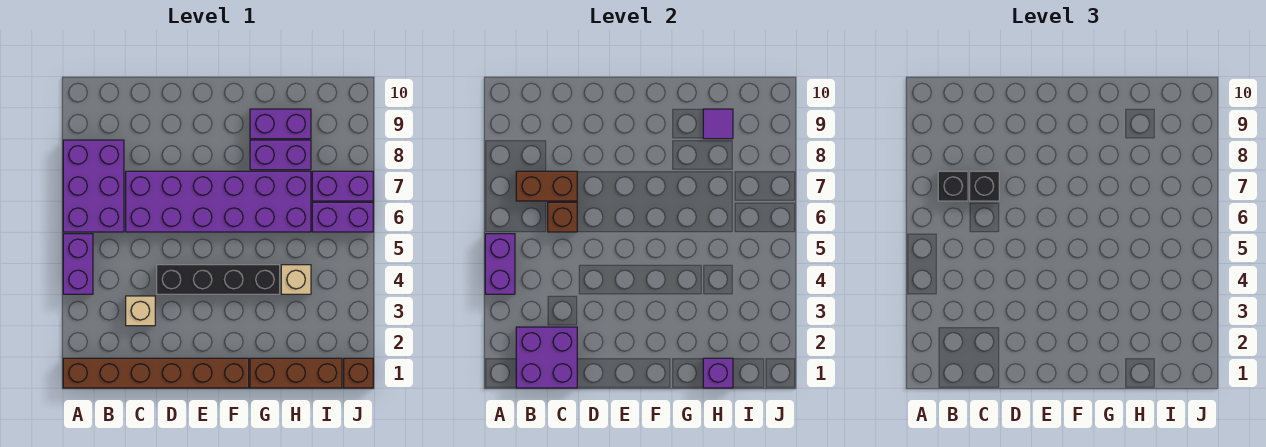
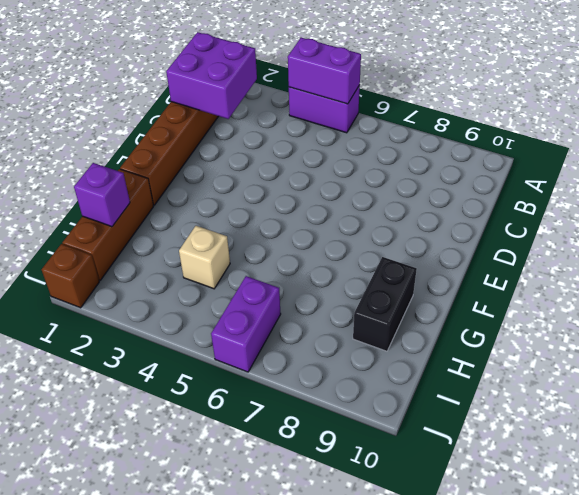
black 1x2 brick [353,257,417,351] -> purple 1x2 brick [250,109,311,139]
none -> purple 2x3 brick [63,140,124,232]
none -> tan 1x1 brick [126,296,155,326]
none -> purple 2x6 brick [126,171,311,232]

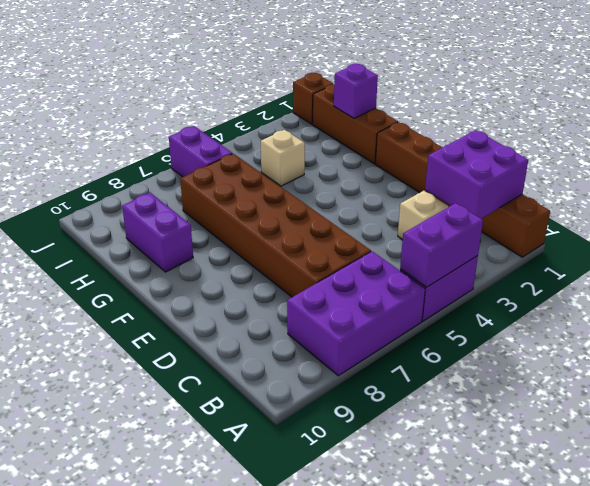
brown 2x6 brick [180,154,371,297] -> purple 2x6 brick [126,171,311,232]
none -> black 1x4 brick [157,265,280,294]
none -> purple 1x2 brick [250,140,311,170]
none -> purple 1x2 brick [312,171,373,201]

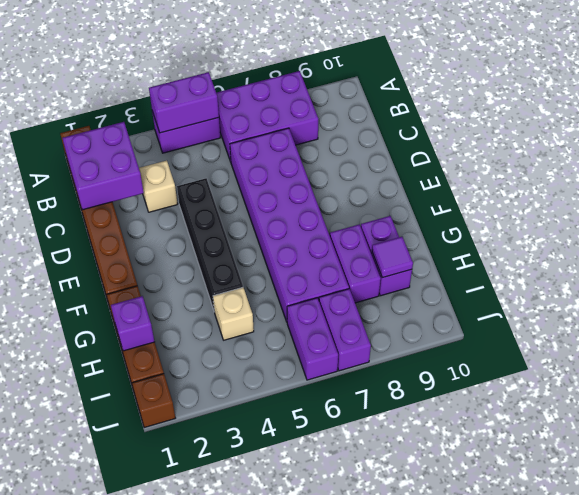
none -> brown 1x2 brick [516,171,577,201]
none -> brown 1x1 brick [548,202,577,232]
none -> black 1x1 brick [938,171,968,201]

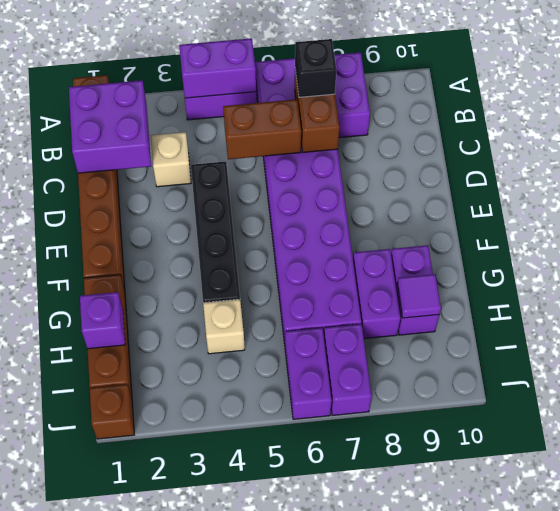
brown 1x2 brick [223,99,301,159] -> brown 1x1 brick [548,202,577,232]
none -> black 1x1 brick [970,171,999,201]

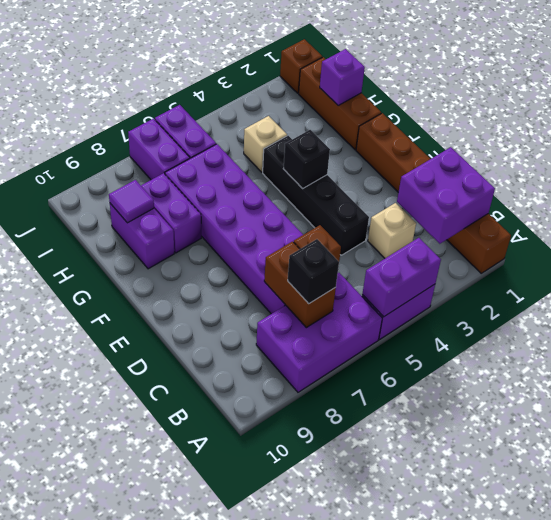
black 1x1 brick [283,130,330,189] -> black 1x1 brick moved to [970,171,999,201]

